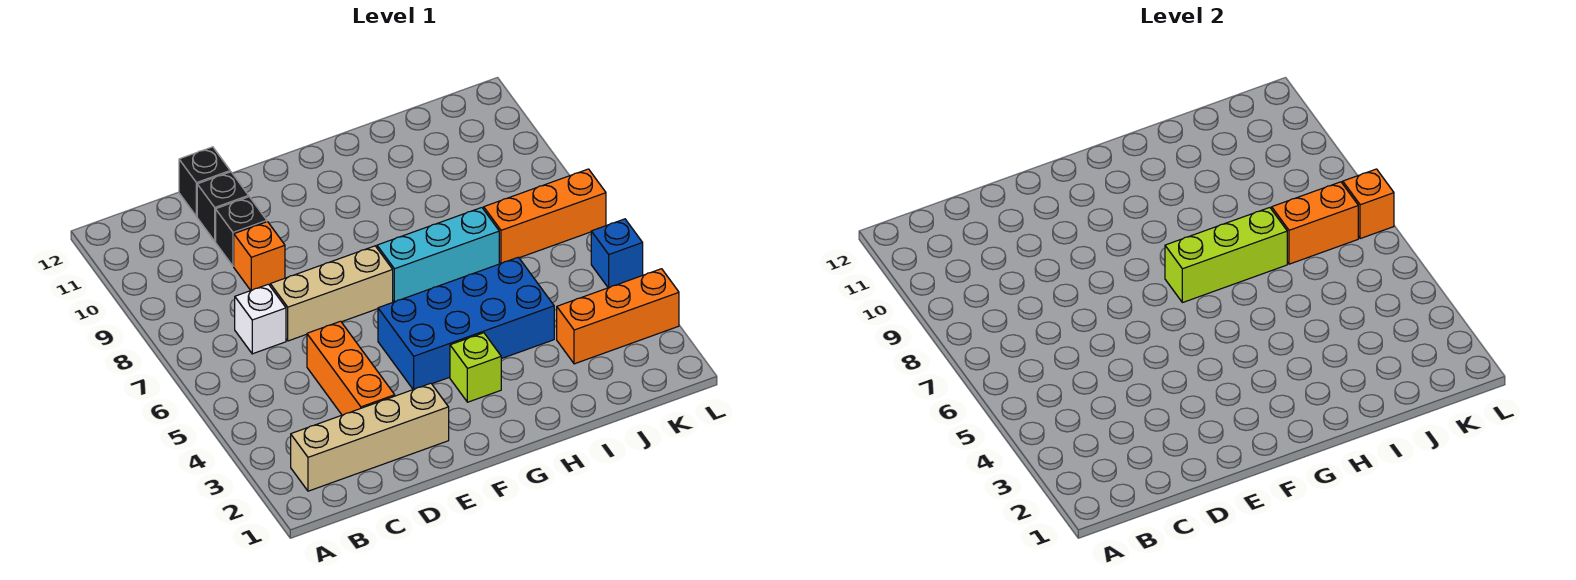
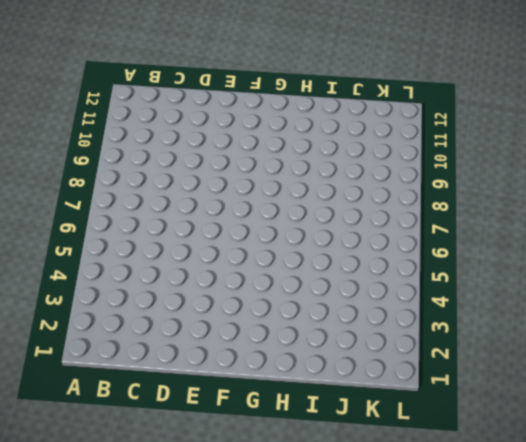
none -> tan 1x4 brick [291,383,449,491]
none -> white 1x1 brick [235,284,286,354]
none -> orange 1x3 brick [307,321,395,415]

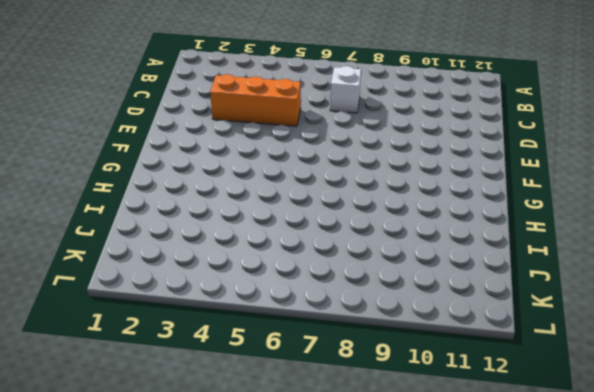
none -> tan 1x4 brick [291,383,449,491]
none -> tan 1x3 brick [270,246,393,341]
none -> orange 1x1 brick [234,222,285,290]

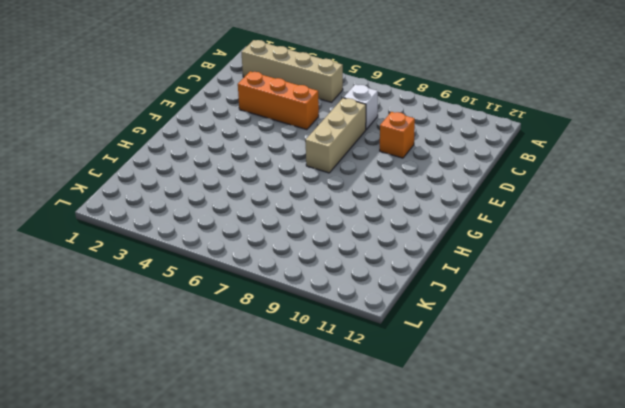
tan 1x4 brick [242,40,343,102] -> tan 1x4 brick turned to [291,383,449,491]
none -> black 1x1 brick [216,197,267,266]
none -> black 1x1 brick [197,172,249,241]
none -> black 1x1 brick [179,147,230,216]

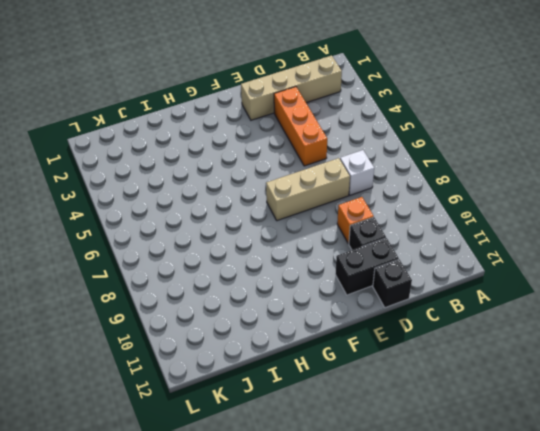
black 1x2 brick [335,238,399,295] -> black 1x1 brick [197,172,249,241]
none -> blue 2x4 brick [378,257,554,390]
none -> lime 1x1 brick [450,333,501,402]
none -> cyan 1x3 brick [377,208,499,302]

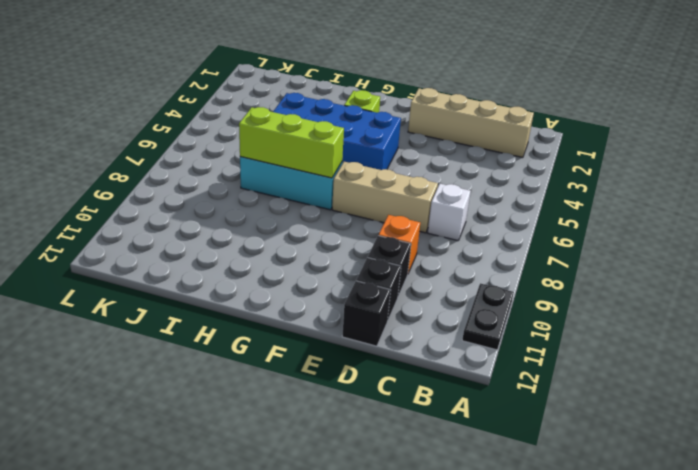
black 1x2 plate [462,283,514,350] -> none
none -> orange 1x3 brick [307,321,395,415]
none -> orange 1x3 brick [557,269,679,364]
none -> orange 1x3 brick [484,169,606,264]

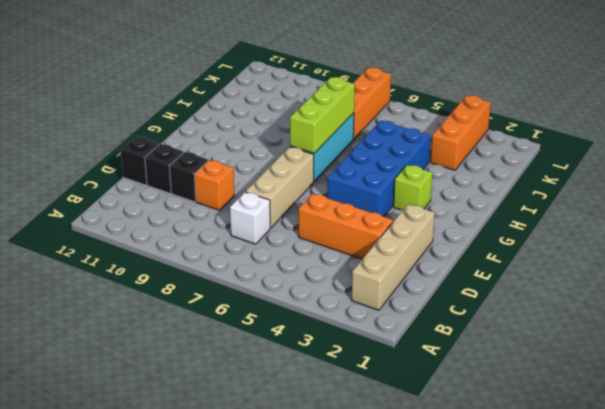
none -> blue 1x1 brick [591,219,643,288]
none -> orange 1x2 brick [1272,182,1358,264]
none -> orange 1x1 brick [1343,169,1394,239]

